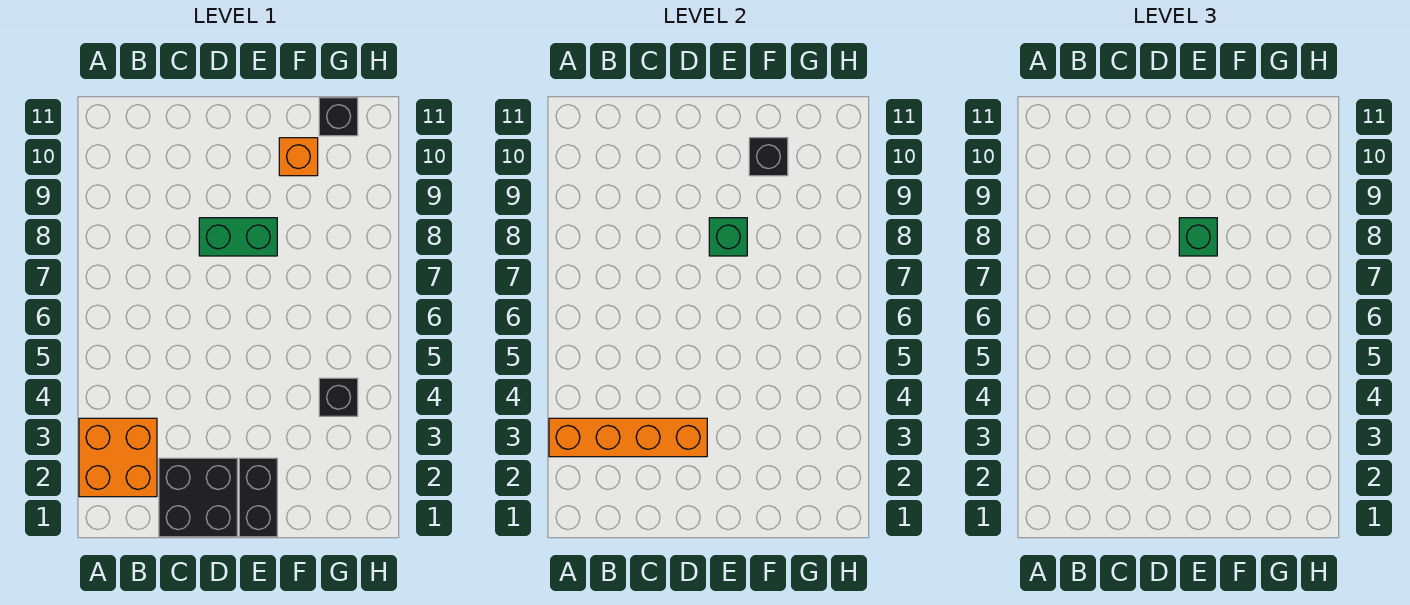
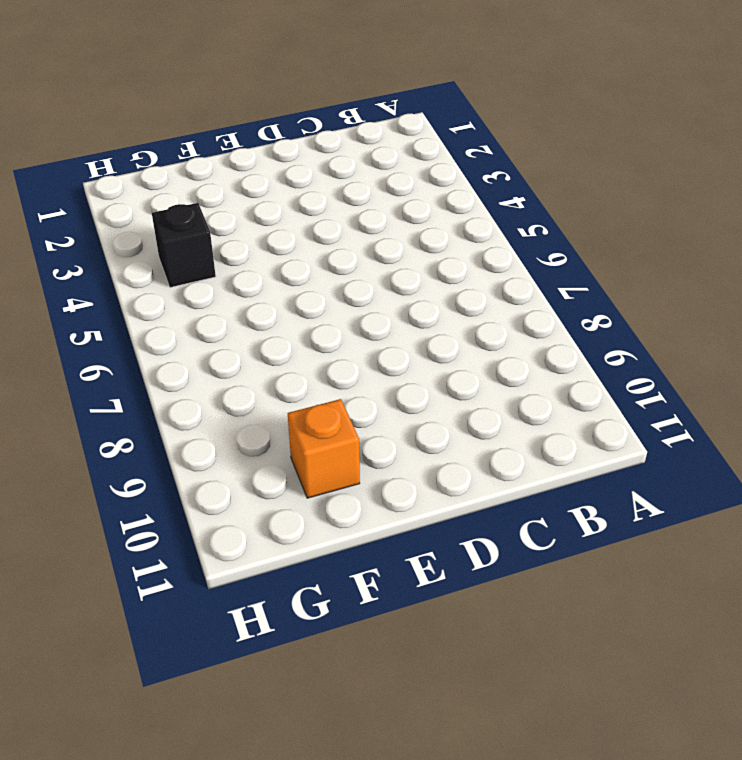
none -> orange 2x2 brick [79,418,157,497]
none -> black 2x2 brick [159,458,237,537]

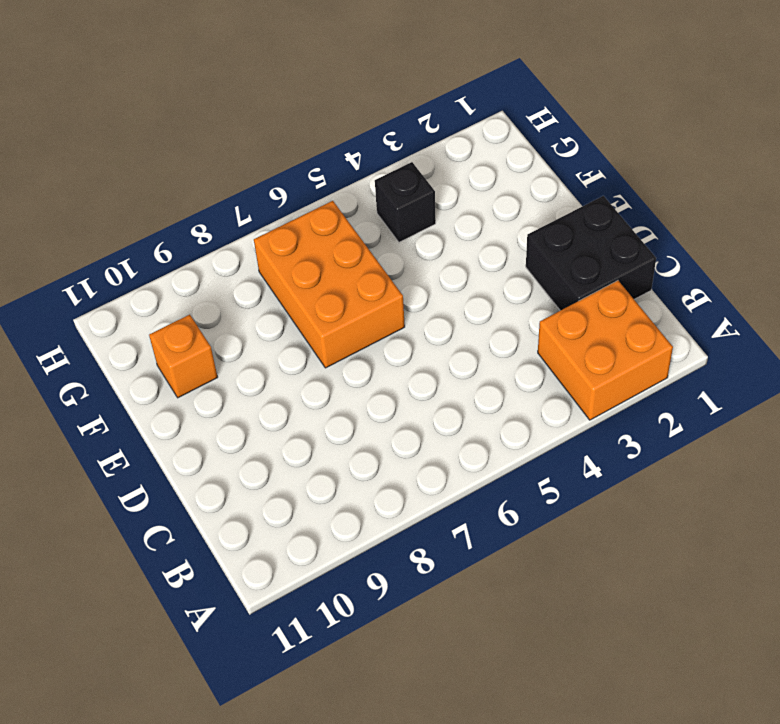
orange 2x3 brick [254,201,405,368] -> none
none -> green 1x2 brick [199,218,277,256]
none -> black 1x2 brick [239,458,277,537]

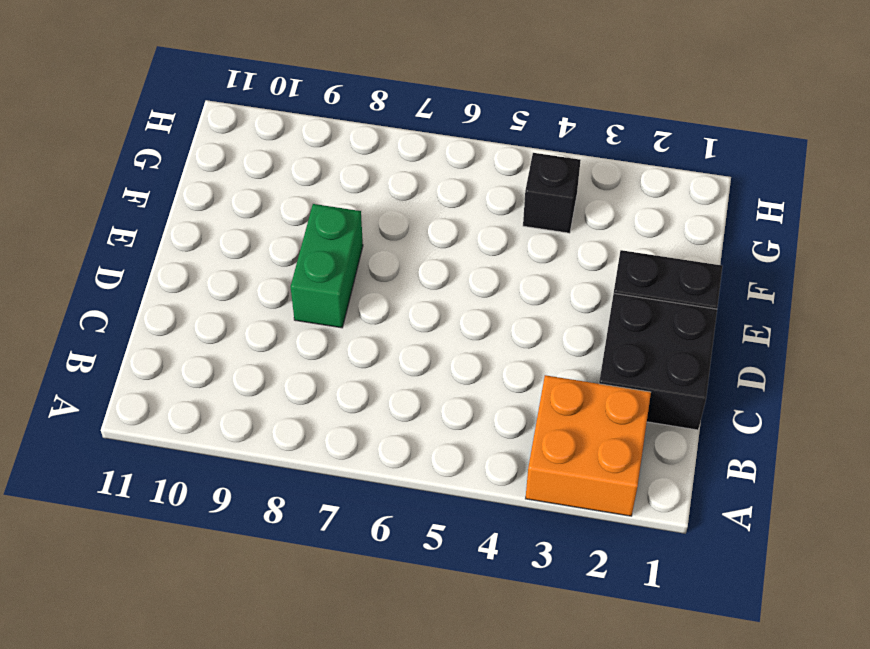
none -> orange 1x1 brick [279,138,318,176]
none -> black 1x1 brick [319,98,358,136]

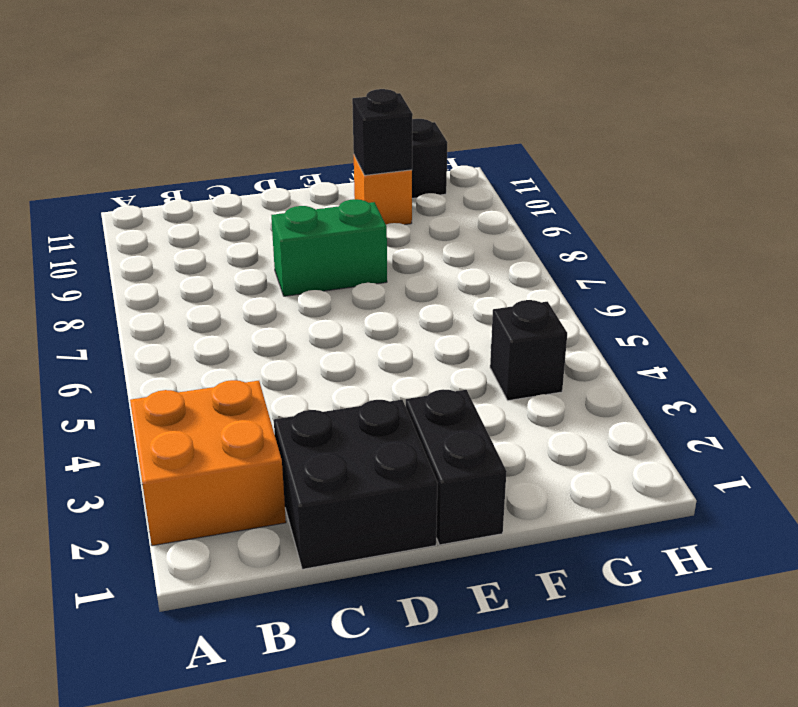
none -> orange 1x4 brick [549,418,707,457]
none -> green 1x1 brick [709,218,747,256]

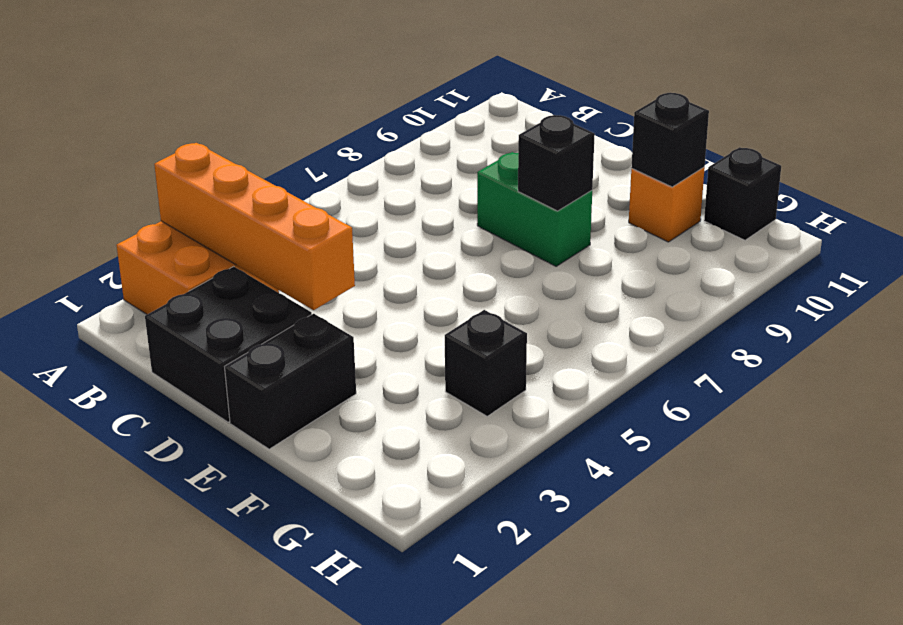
black 1x1 brick [518,115,595,211] -> green 1x1 brick [709,218,747,256]
none -> green 1x1 brick [1179,218,1217,256]

